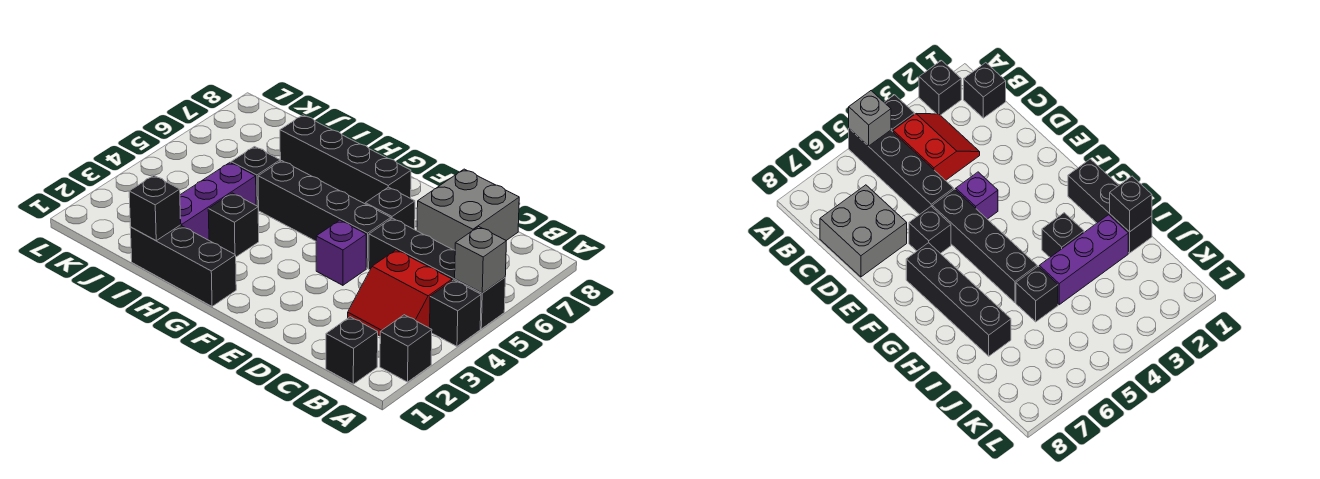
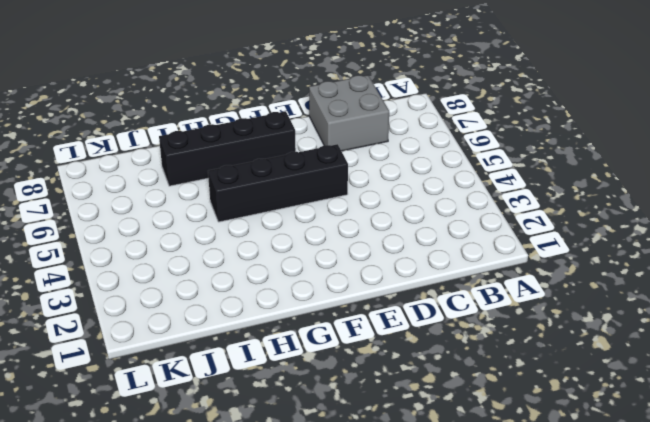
none -> black 1x1 brick [380,315,432,382]
none -> black 1x1 brick [430,280,481,346]
none -> black 1x4 brick [369,218,505,329]

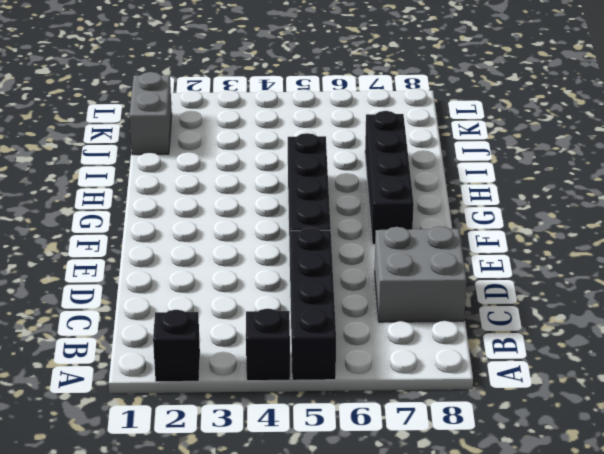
grey 1x2 brick [130,72,172,155] -> none
none -> black 1x1 brick [326,317,378,384]
none -> red 2x2 slope [348,250,452,336]
none -> purple 1x1 brick [316,220,366,285]

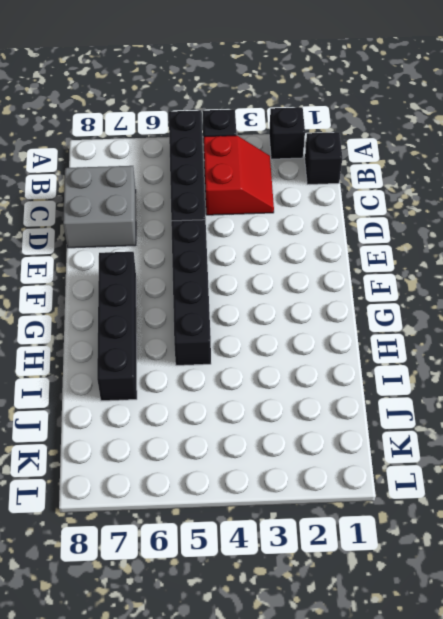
none -> purple 1x1 brick [316,220,366,285]
none -> black 1x1 brick [365,187,415,230]
none -> black 1x3 brick [130,225,236,306]

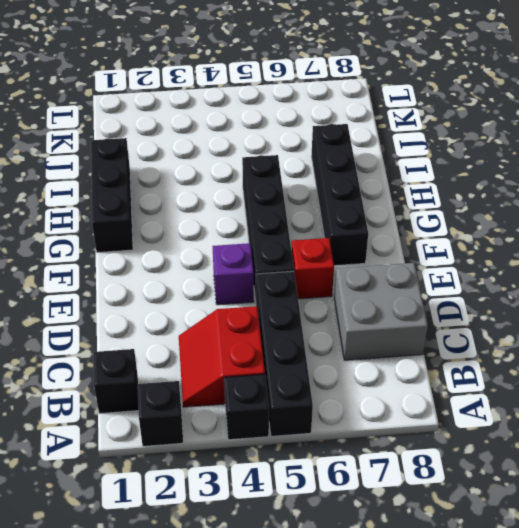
red 1x1 brick [291,238,334,299] -> black 1x1 brick [365,187,415,230]
none -> black 1x1 brick [208,193,259,257]
none -> purple 1x3 brick [180,163,256,240]
none -> black 1x1 brick [231,147,280,209]

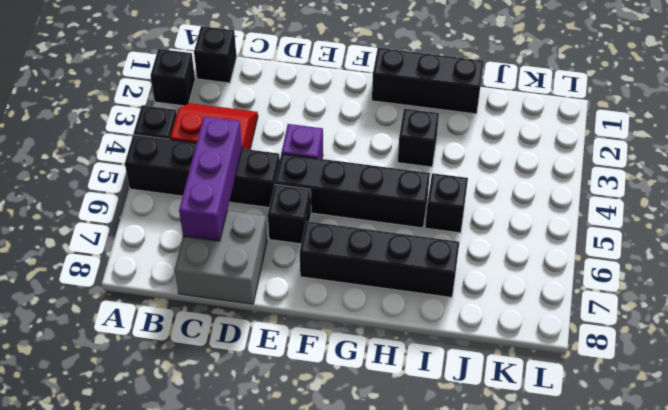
purple 1x3 brick [179,117,242,241] -> purple 1x3 brick moved to [180,163,256,240]
none -> grey 1x1 brick [455,227,506,293]
none -> black 1x1 brick [129,175,181,241]

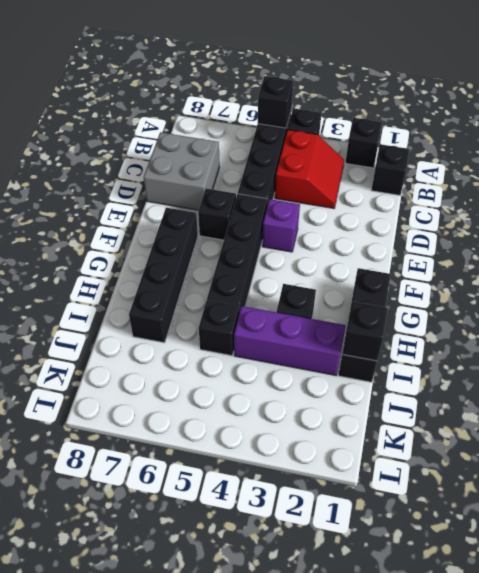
black 1x1 brick [258,76,293,128] -> grey 1x1 brick [455,227,506,293]

